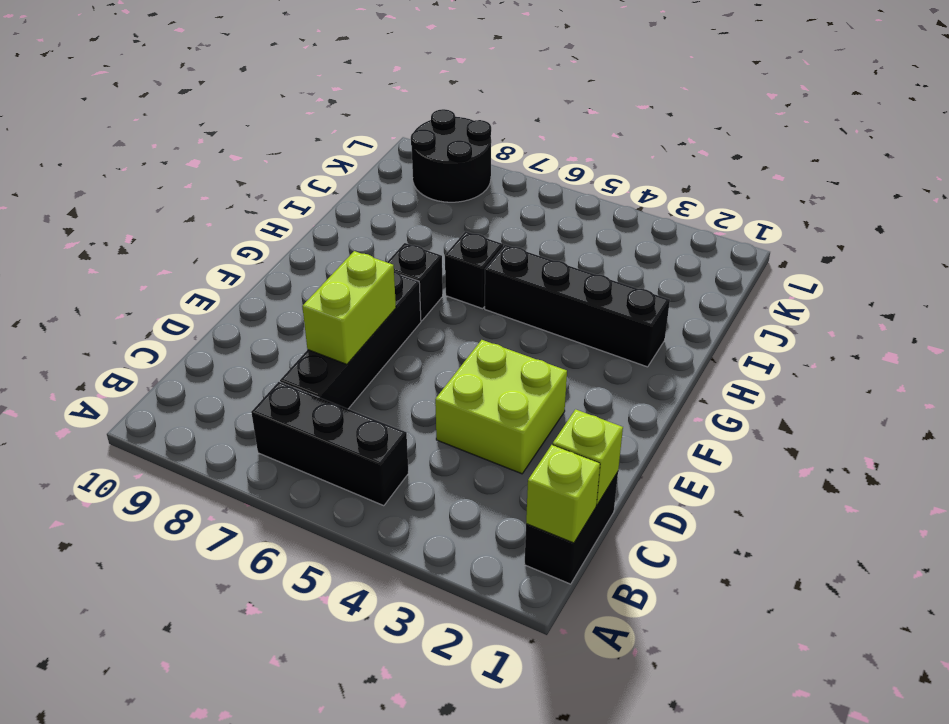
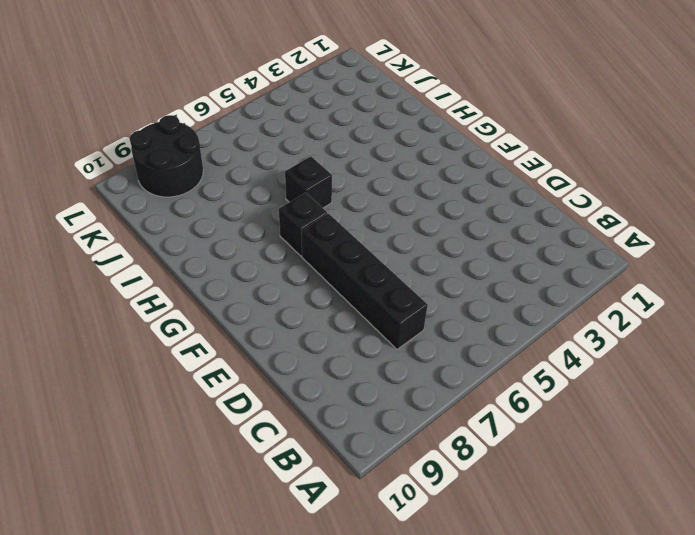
none -> black 1x2 brick [524,472,618,584]
none -> black 1x3 brick [251,382,409,506]

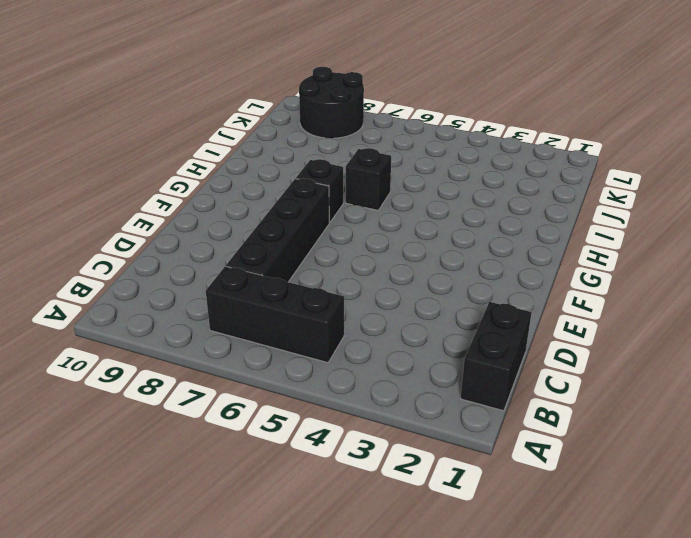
none -> lime 2x2 brick [435,340,567,474]
none -> black 1x4 brick [485,245,670,367]

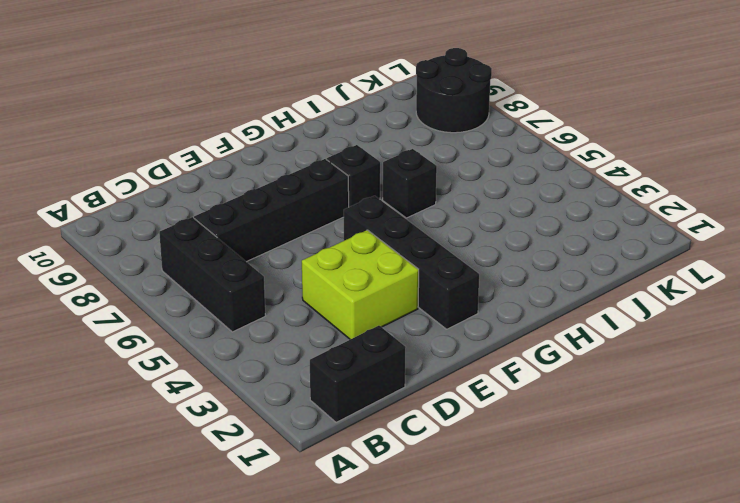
black 1x4 brick [344,196,479,329] -> black 1x4 brick moved to [485,245,670,367]
none -> lime 1x1 brick [526,445,600,543]
none -> lime 1x1 brick [553,409,623,505]

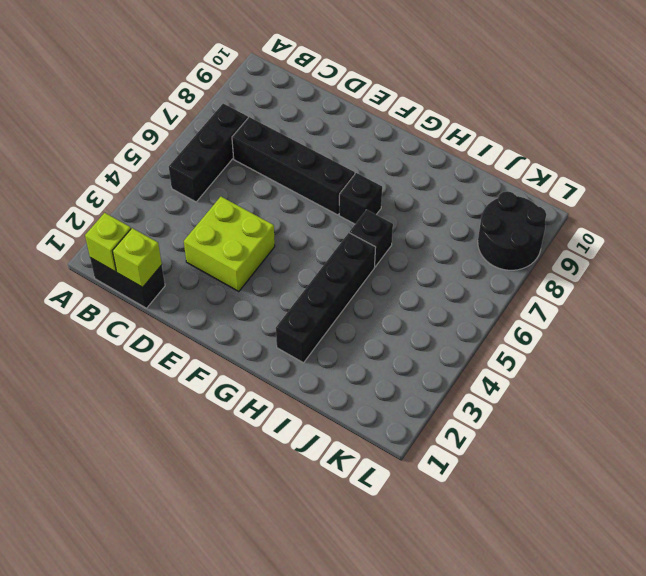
none -> lime 1x2 brick [302,251,396,364]

